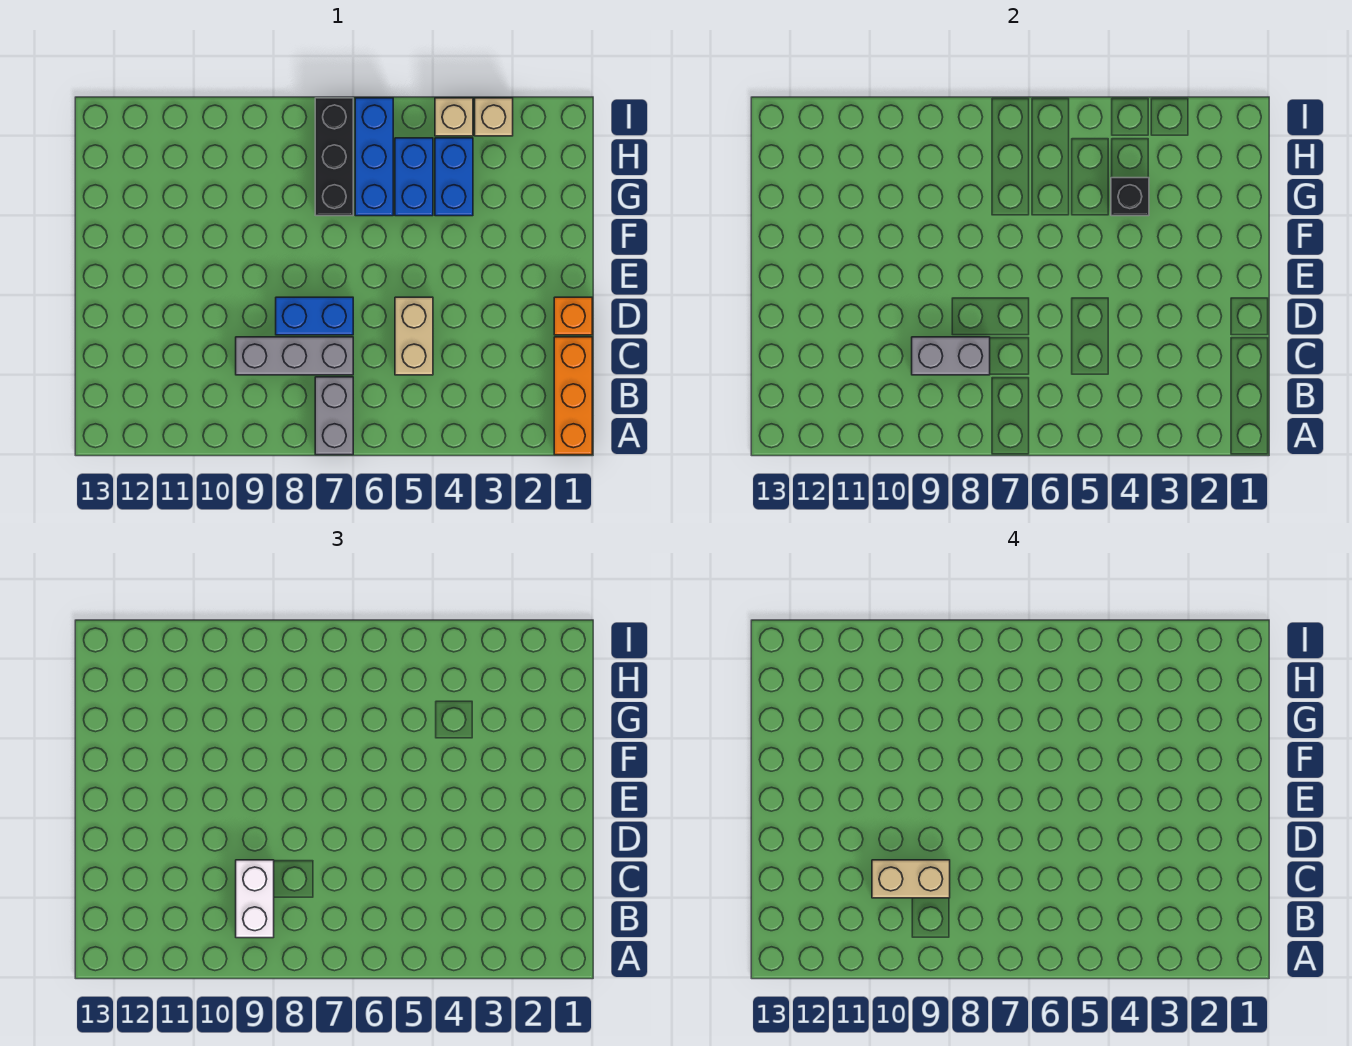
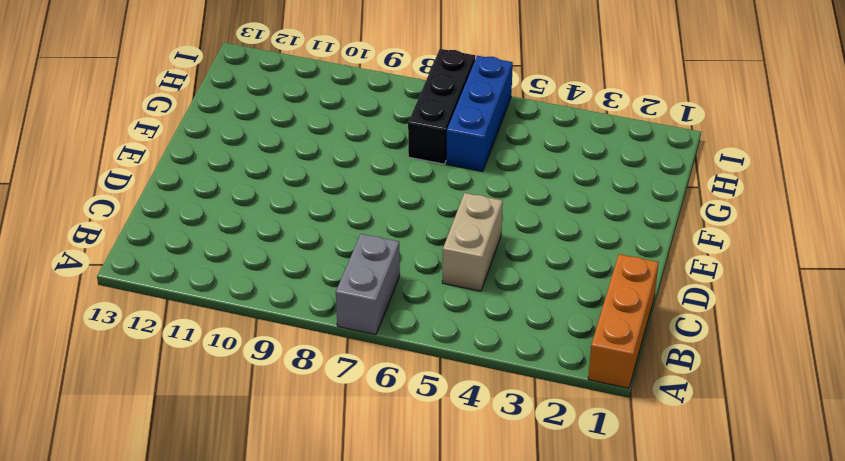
none -> grey 1x3 brick [236,337,353,375]
none -> orange 1x1 brick [554,297,592,335]
none -> blue 1x2 brick [276,297,353,335]

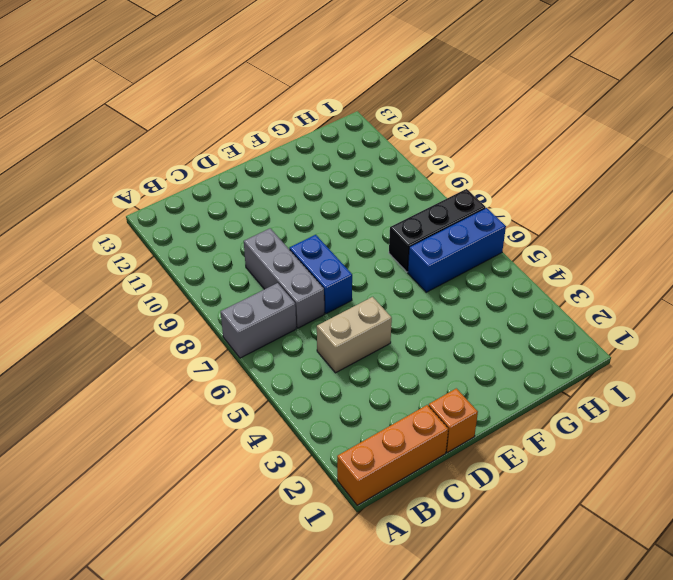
none -> blue 1x2 brick [435,138,473,216]
none -> blue 1x2 brick [395,138,433,216]
none -> tan 1x1 brick [475,98,513,136]

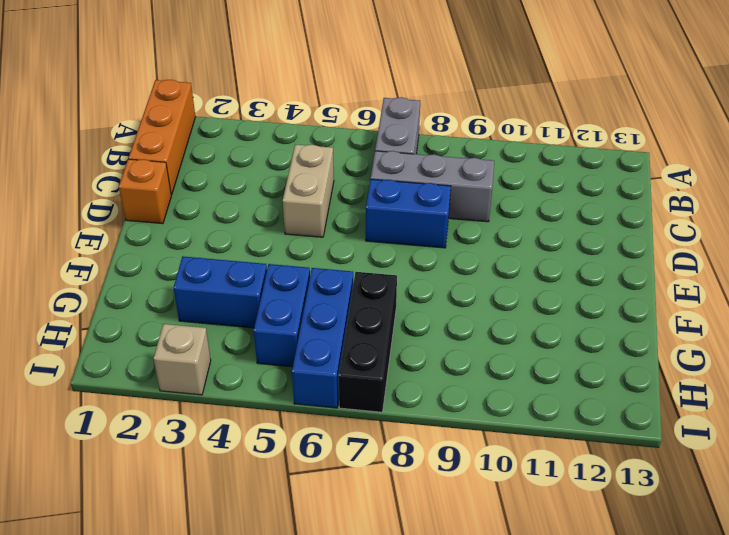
blue 1x2 brick [174,256,267,328] -> blue 1x2 brick turned to [435,138,473,216]
none -> tan 1x1 brick [435,98,473,136]
none -> grey 1x2 brick [912,337,990,375]
none -> black 1x1 brick [1111,178,1149,216]

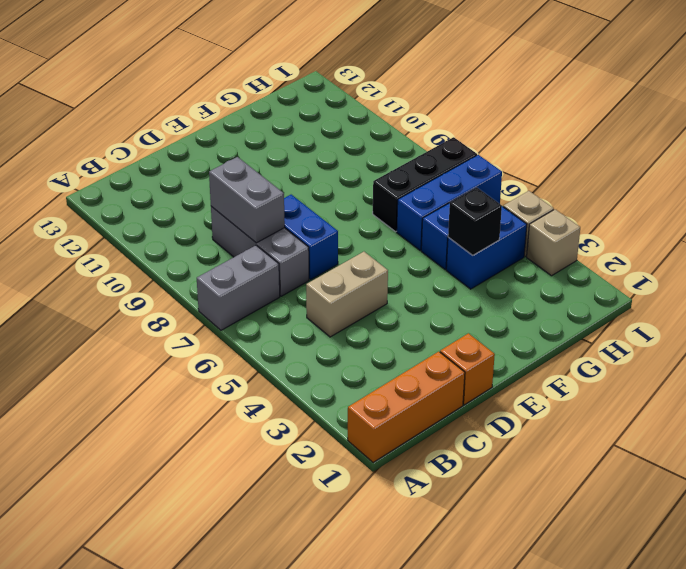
none -> white 1x2 brick [236,860,274,938]
none -> tan 1x2 brick [872,860,950,898]

